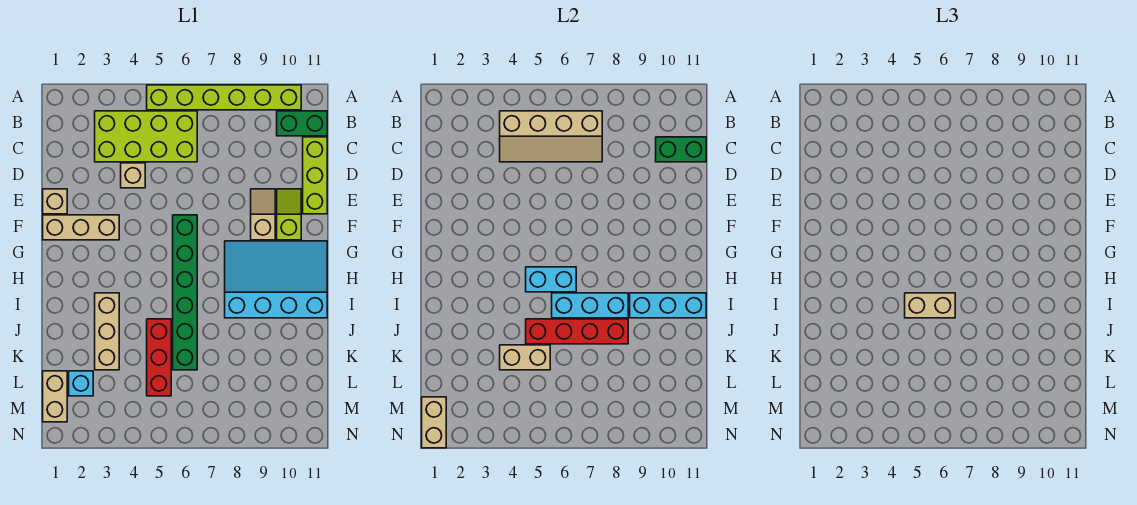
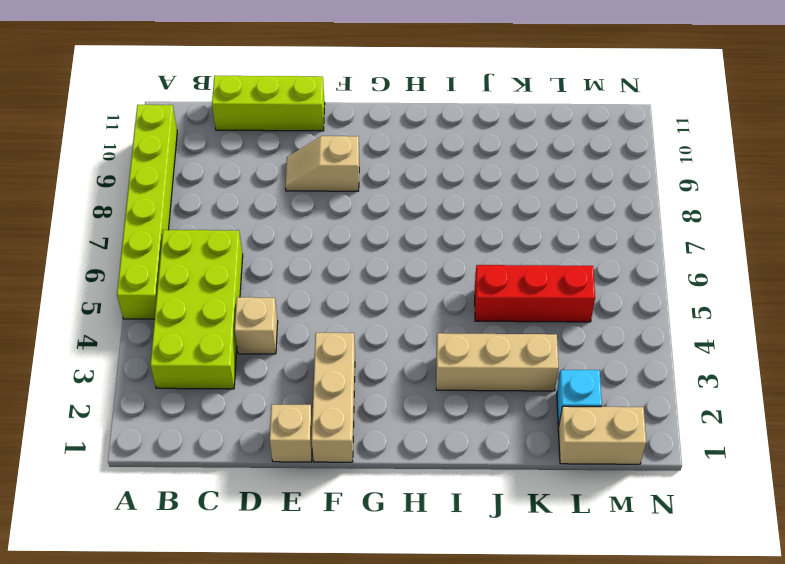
none -> green 1x2 brick [277,111,327,136]
none -> lime 1x2 slope [277,189,301,240]
none -> green 1x6 brick [173,215,197,370]

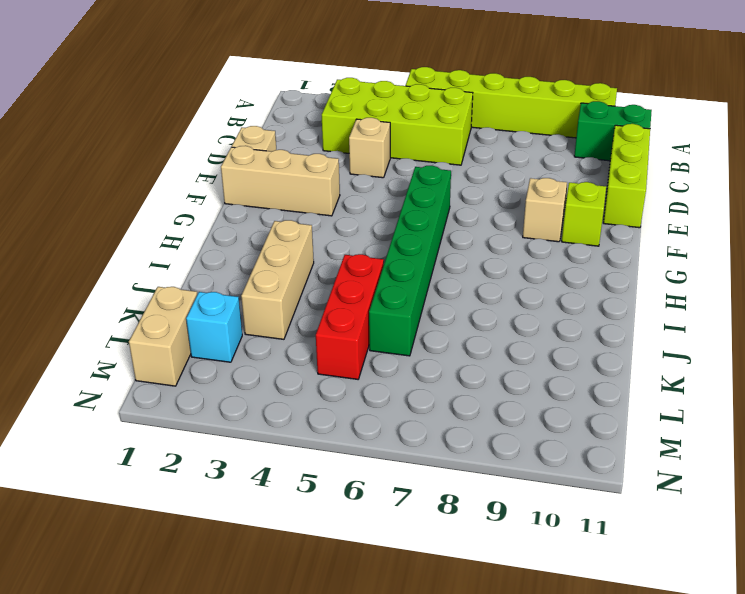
none -> cyan 3x4 slope [225,241,327,318]
none -> tan 2x4 slope [500,111,602,162]
none -> green 1x2 brick [656,137,706,162]

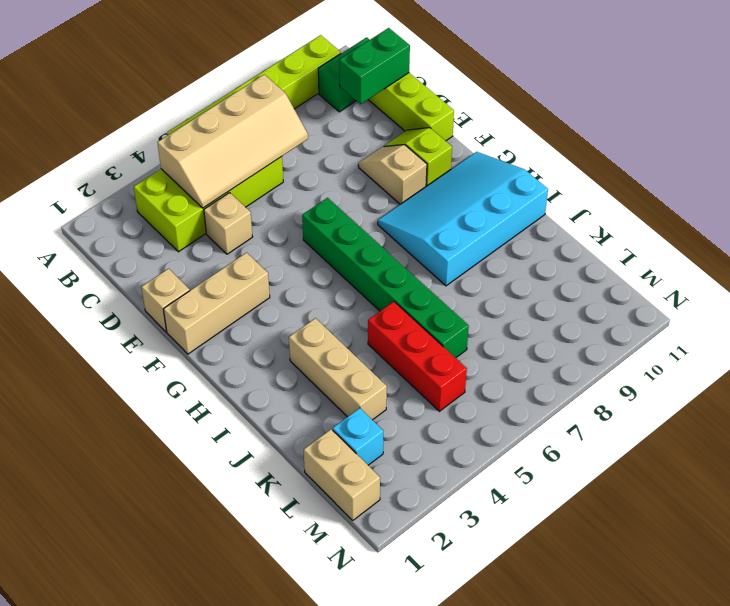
none -> cyan 1x2 brick [526,267,576,292]
none -> cyan 1x3 brick [552,293,628,318]
none -> cyan 1x3 brick [630,293,706,318]

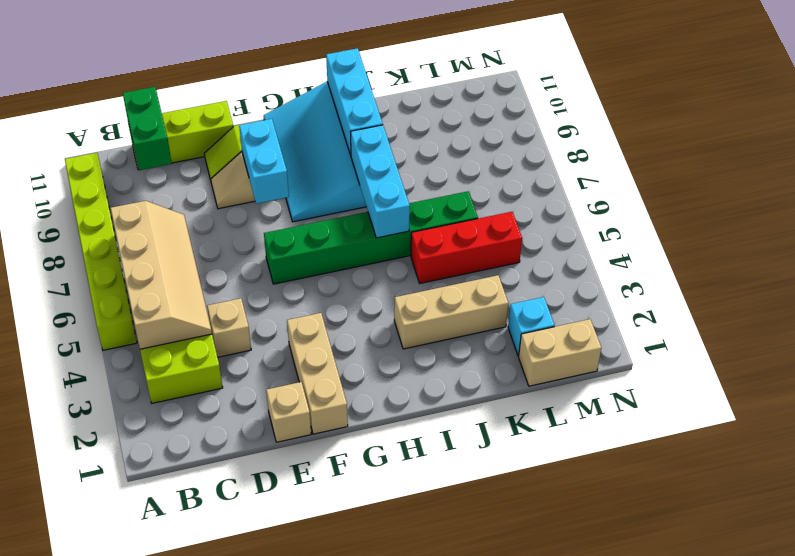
cyan 1x2 brick [239,119,289,204] -> cyan 1x2 brick moved to [526,267,576,292]
none -> green 1x2 brick [277,111,327,136]
none -> red 1x4 brick [526,319,628,344]
none -> tan 1x2 brick [500,345,550,370]

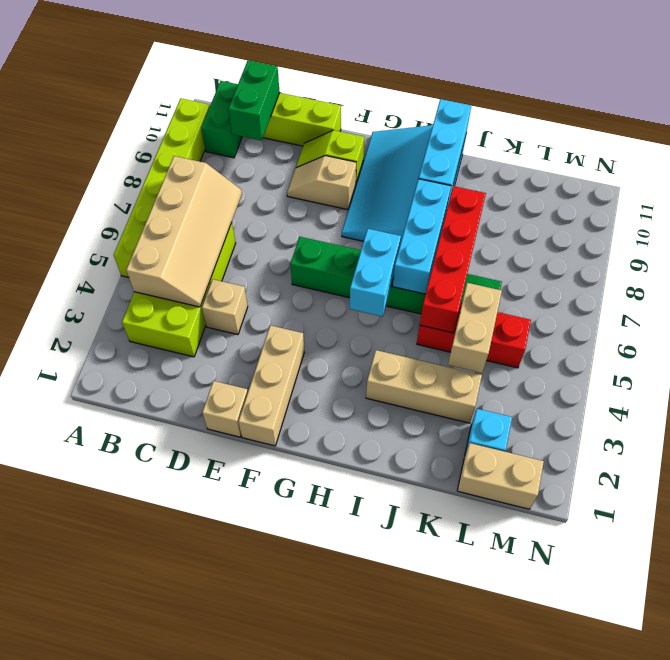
none -> tan 1x2 brick [422,397,446,448]
none -> tan 1x2 brick [905,293,955,318]

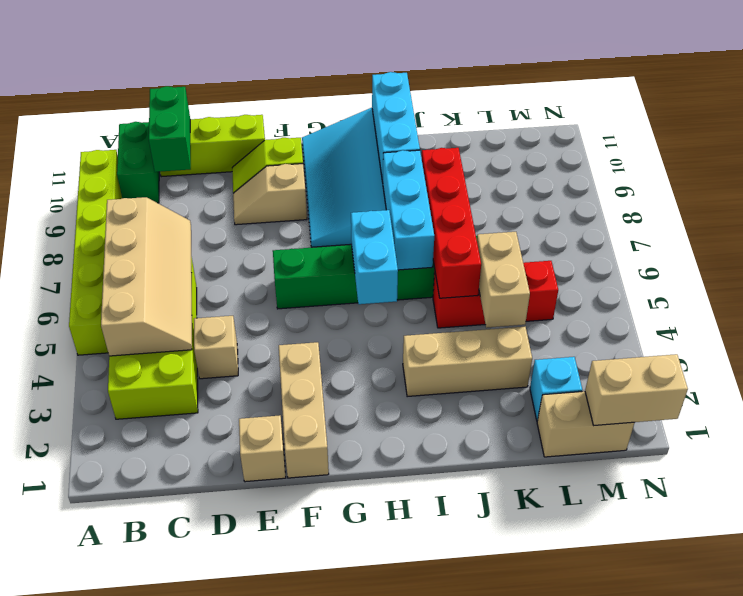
none -> tan 1x2 brick [905,293,955,318]

